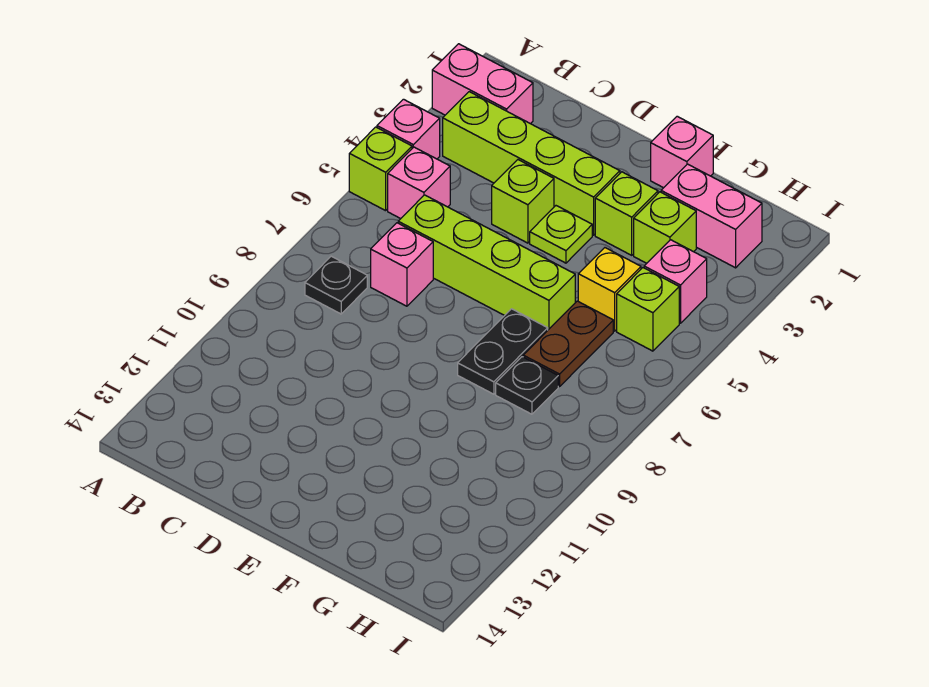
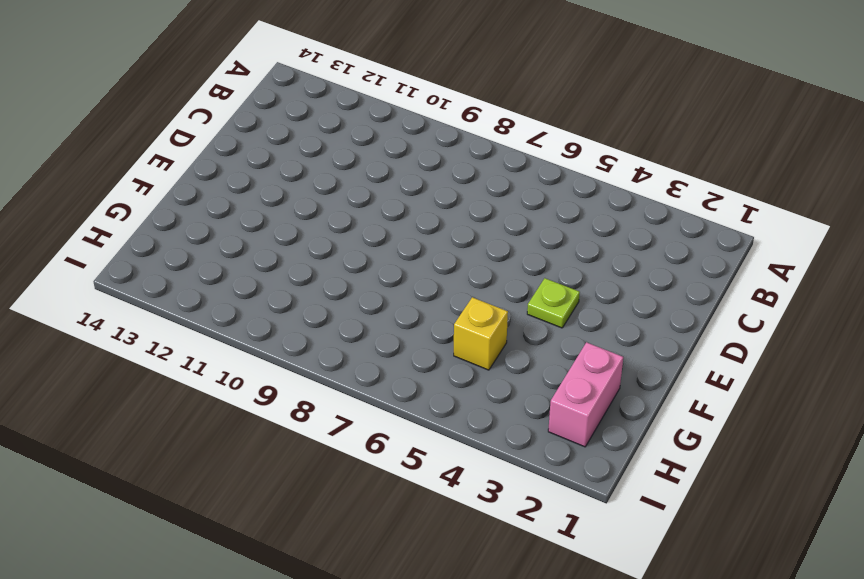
none -> pink 1x2 brick [432,44,533,124]
none -> pink 1x1 brick [377,99,440,159]
none -> lime 1x1 brick [349,127,412,211]

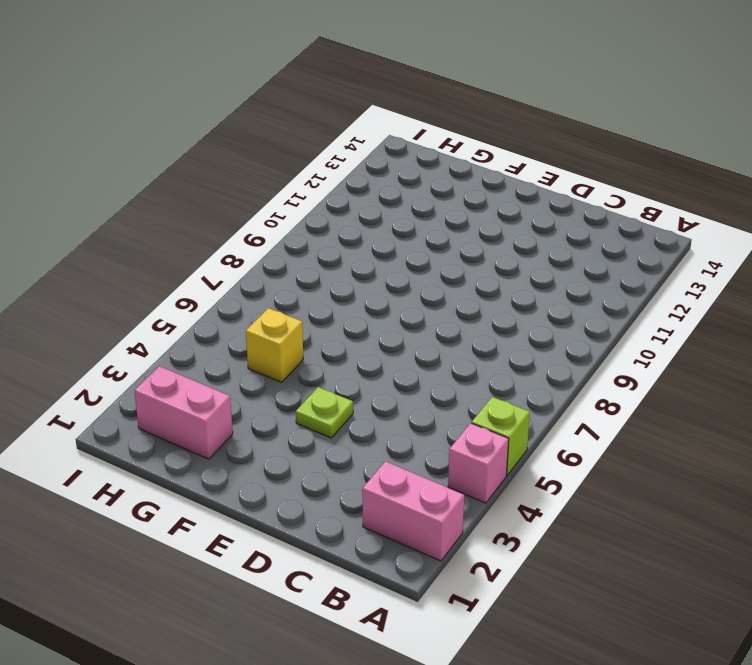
none -> lime 1x4 brick [443,92,620,235]
none -> pink 1x1 brick [388,147,450,219]
none -> black 1x1 plate [305,256,367,314]

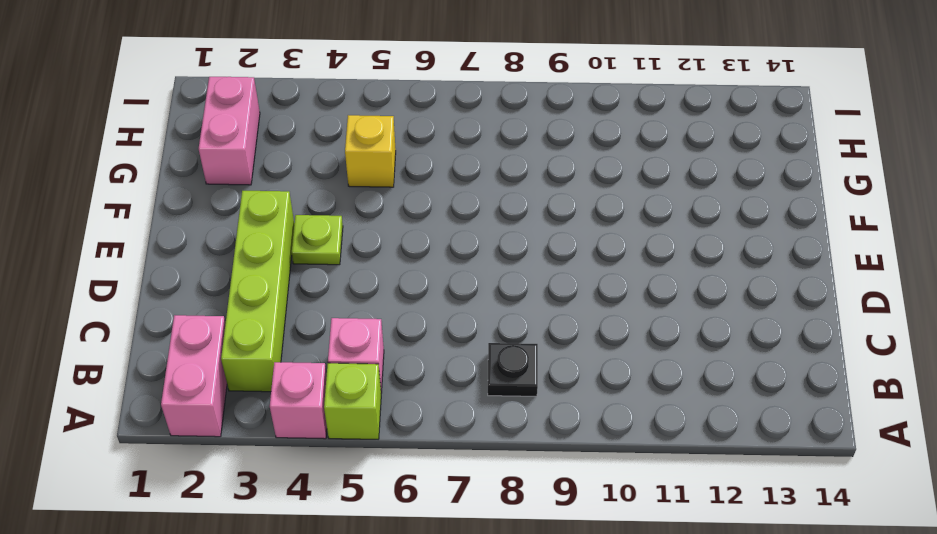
none -> lime 1x4 brick [398,195,575,330]
none -> pink 1x1 brick [371,223,433,306]
none -> lime 1x1 brick [492,160,554,243]

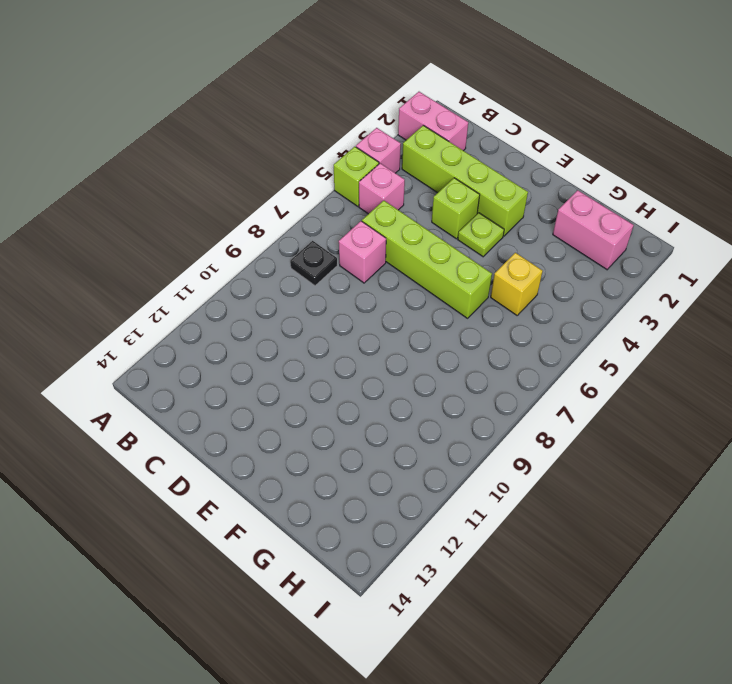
none -> pink 1x1 brick [651,116,713,188]
none -> lime 1x1 brick [595,172,658,255]
none -> black 1x2 plate [458,309,548,394]

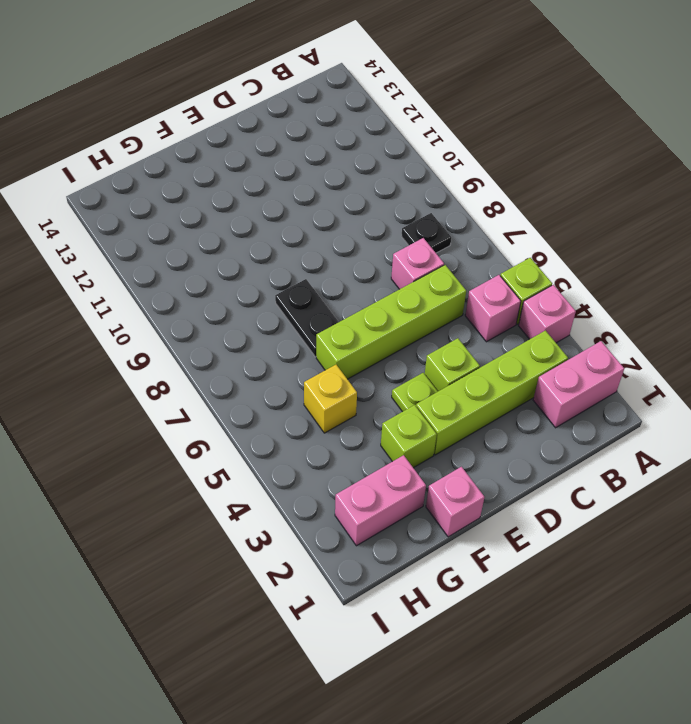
none -> lime 1x1 brick [634,192,696,263]
none -> brown 1x2 plate [523,301,613,387]
none -> black 1x1 plate [496,357,558,414]

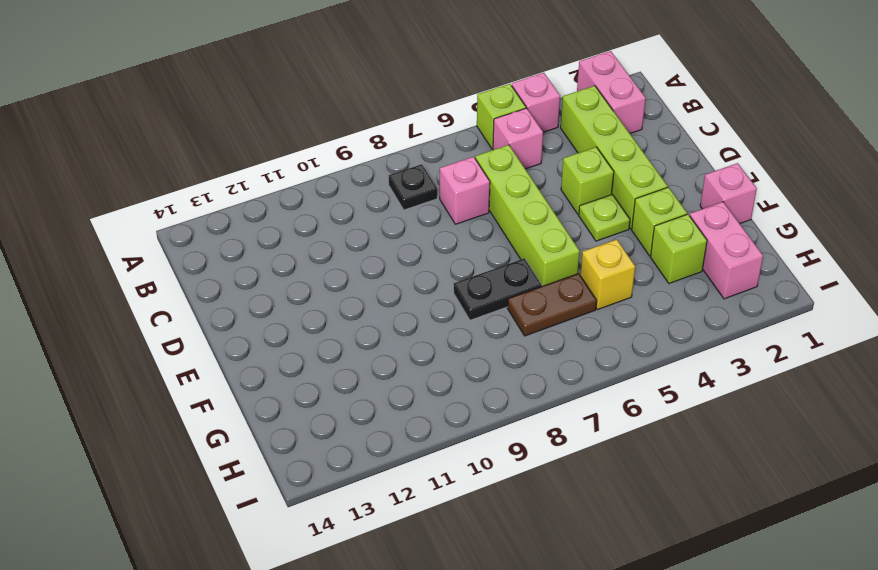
none -> black 1x1 plate [496,357,558,414]
none -> pink 1x1 brick [644,240,707,323]
none -> lime 1x1 brick [617,268,679,351]

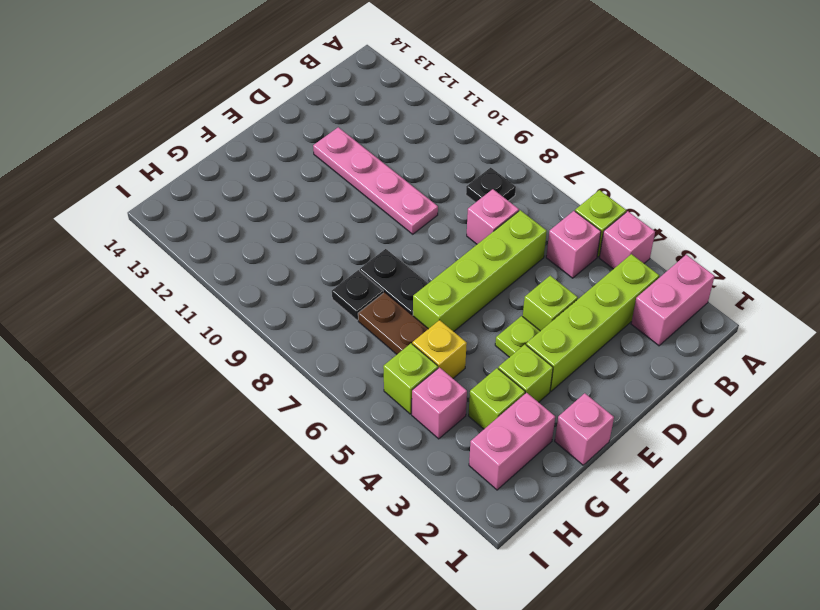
pink 1x4 plate [313,127,438,234] -> none

